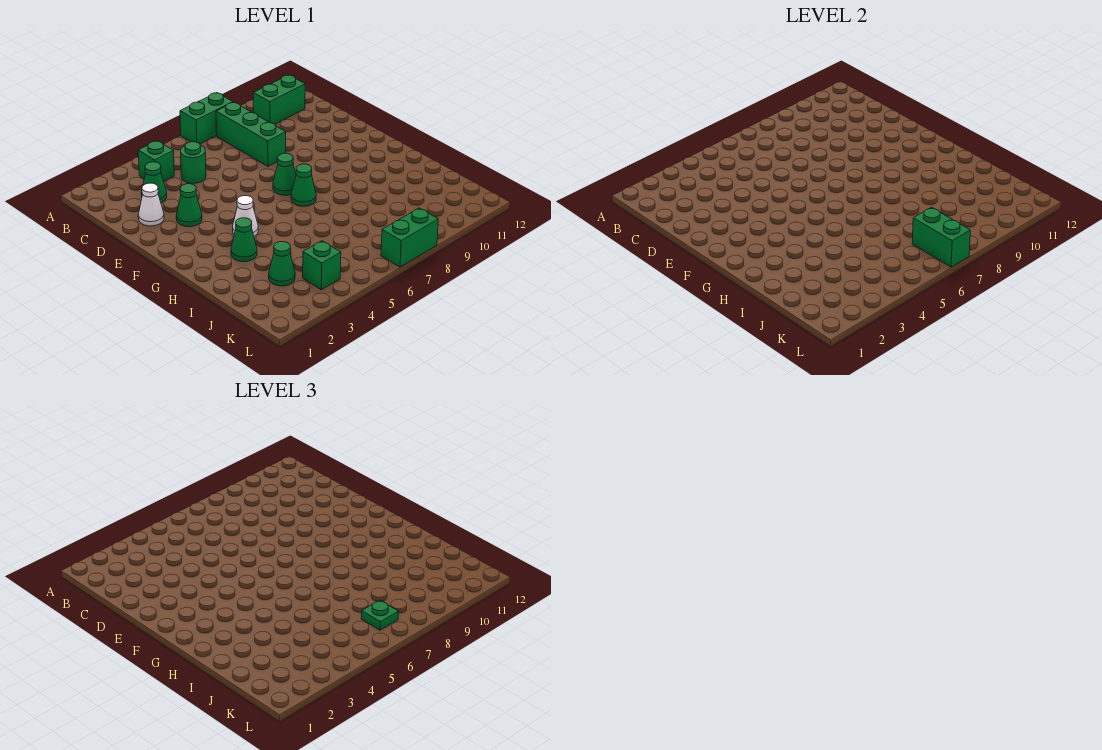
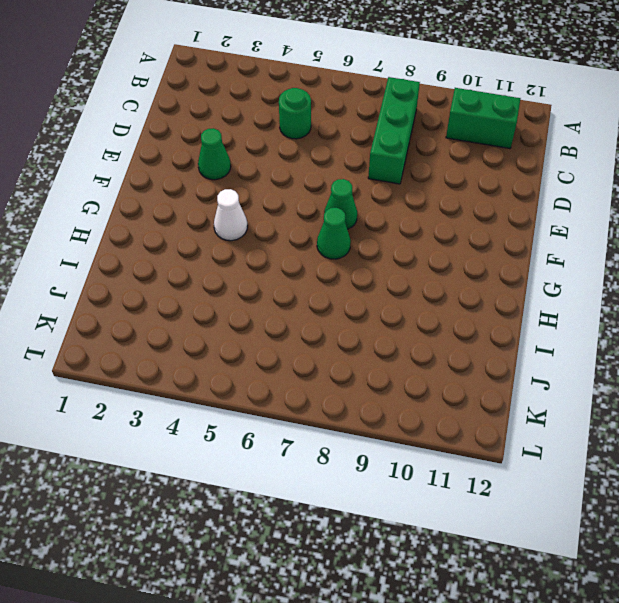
none -> green 1x2 brick [180,93,233,144]
none -> green 1x1 brick [138,141,174,181]
none -> green 1x1 cone [141,162,167,203]

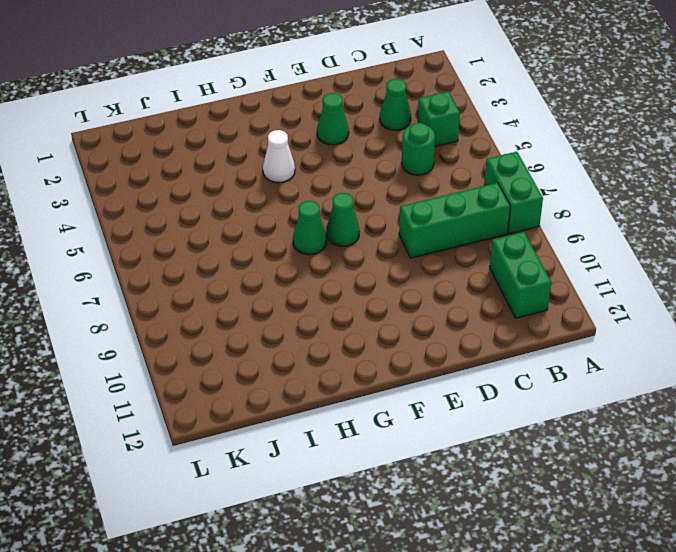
none -> white 1x1 cone [138,183,164,226]
none -> green 1x1 cone [231,218,257,262]
none -> green 1x1 cone [269,242,295,286]

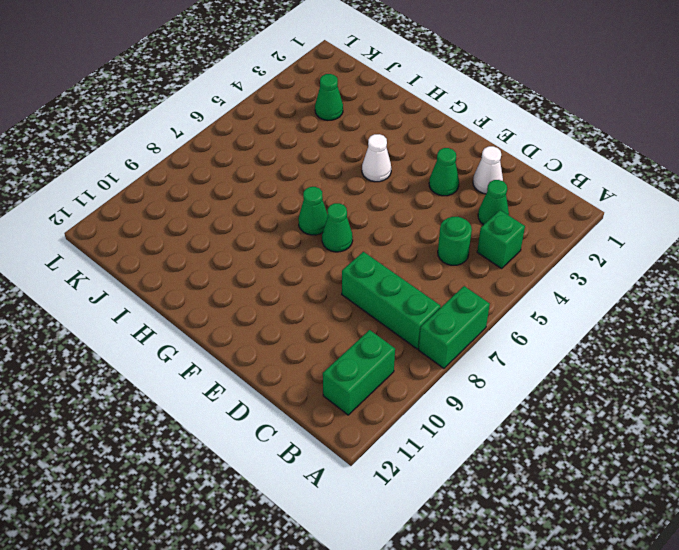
none -> green 1x1 cone [231,218,257,262]
none -> green 1x1 brick [303,241,341,290]
none -> green 1x2 brick [381,208,438,267]

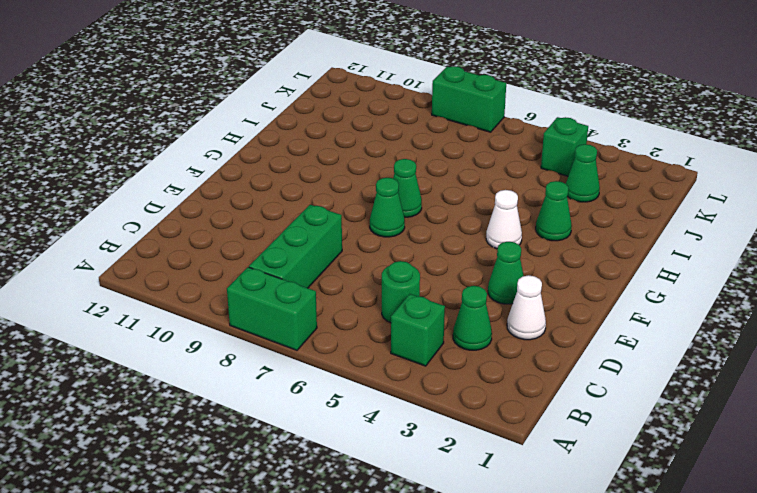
none -> green 1x2 brick [253,75,305,124]
none -> green 1x2 brick [912,207,970,267]
none -> green 1x1 plate [361,600,399,630]

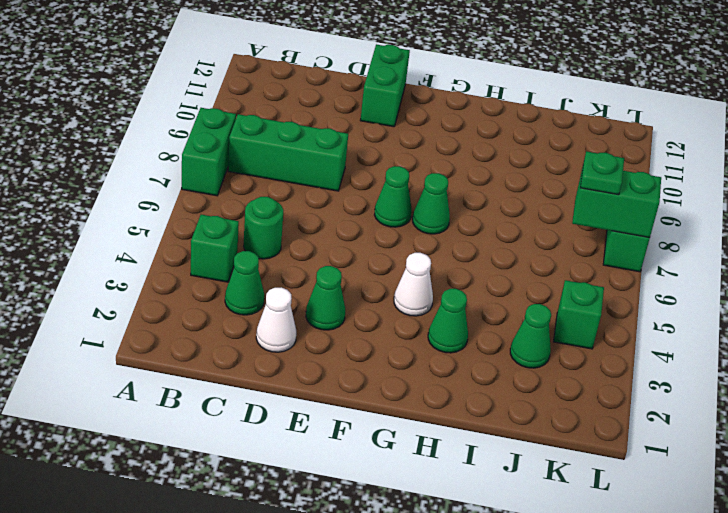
green 1x2 brick [360,44,410,127] -> green 1x2 brick moved to [253,75,305,124]

